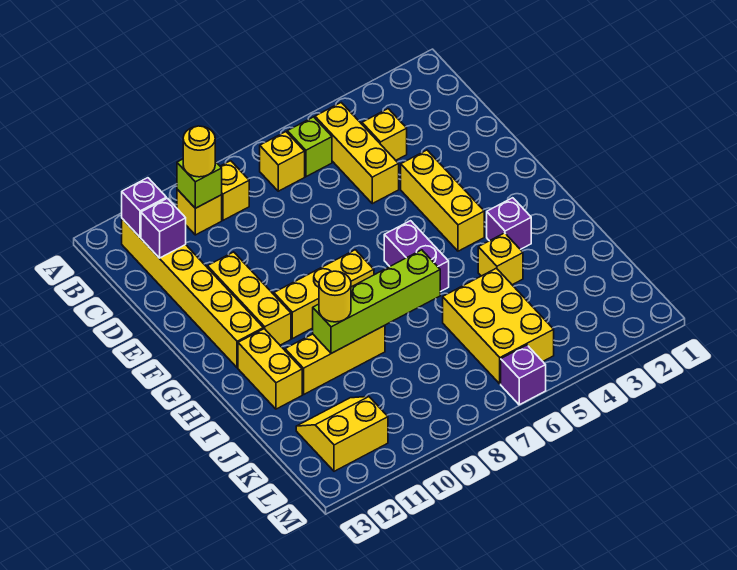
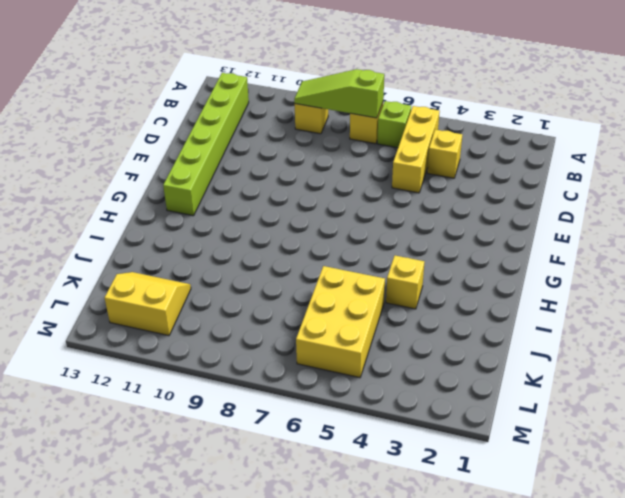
lime 1x3 slope [294,69,384,118] -> none
lime 1x6 brick [163,73,249,216] -> yellow 1x6 brick [122,219,263,368]
none -> yellow 1x1 brick [177,189,222,235]
none -> yellow 1x3 brick [401,150,484,251]
none -> yellow 1x3 brick [207,252,291,345]

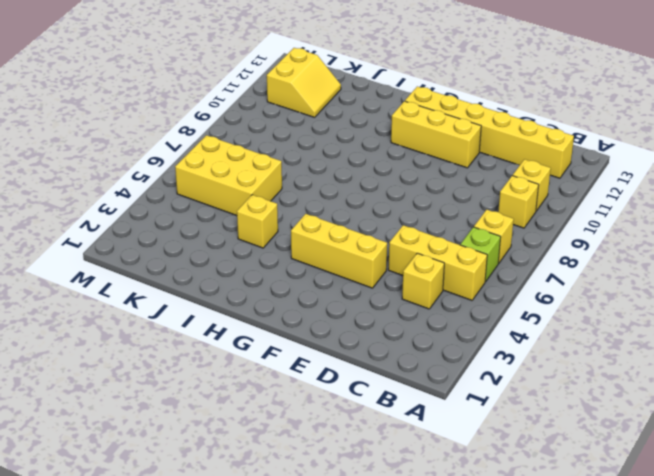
none -> purple 1x2 brick [384,221,449,292]
none -> yellow 1x3 brick [274,250,374,339]
none -> purple 1x1 brick [487,198,531,250]

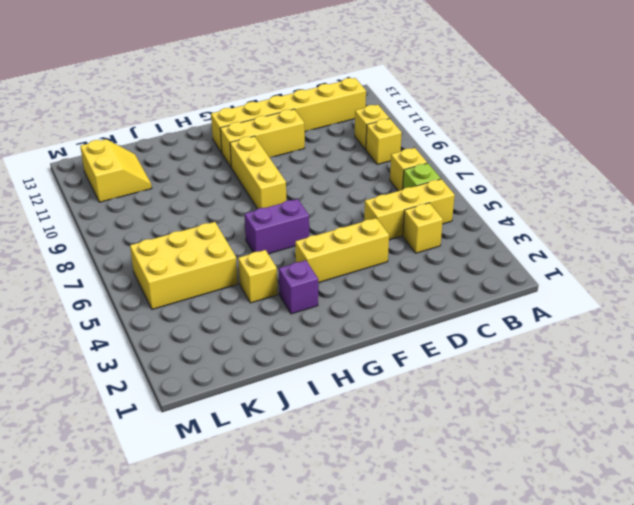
none -> yellow 1x2 brick [238,329,302,409]
none -> yellow 1x3 brick [285,326,385,394]
none -> purple 1x1 brick [501,345,546,405]

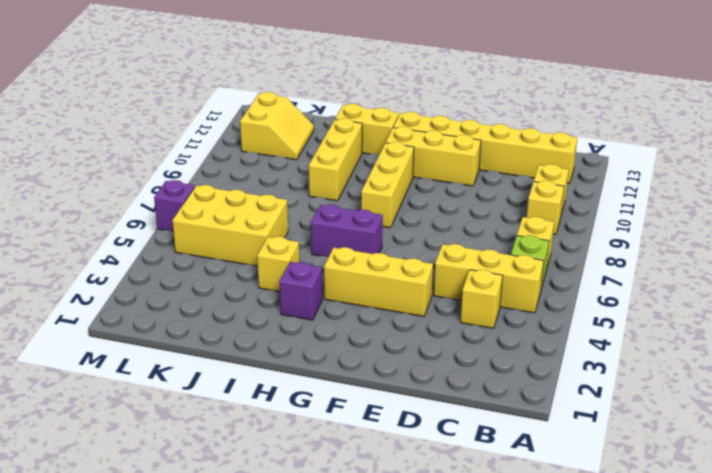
none -> lime 1x1 brick [177,159,222,208]
none -> purple 1x1 brick [122,178,166,237]
none -> purple 1x1 brick [141,198,186,258]

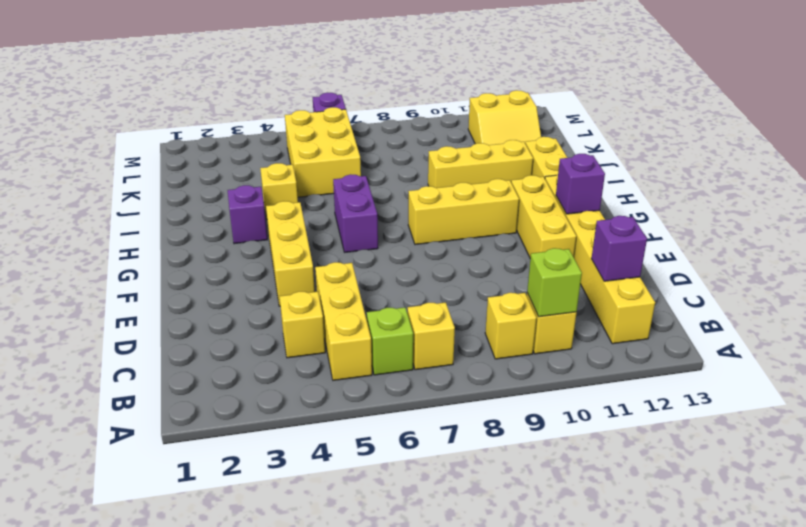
purple 1x1 brick [556,154,605,214] -> purple 1x1 brick moved to [122,178,166,237]
none -> lime 1x4 brick [313,250,440,353]
none -> yellow 1x1 round brick [183,126,215,177]
none -> yellow 1x1 round brick [319,271,351,322]

